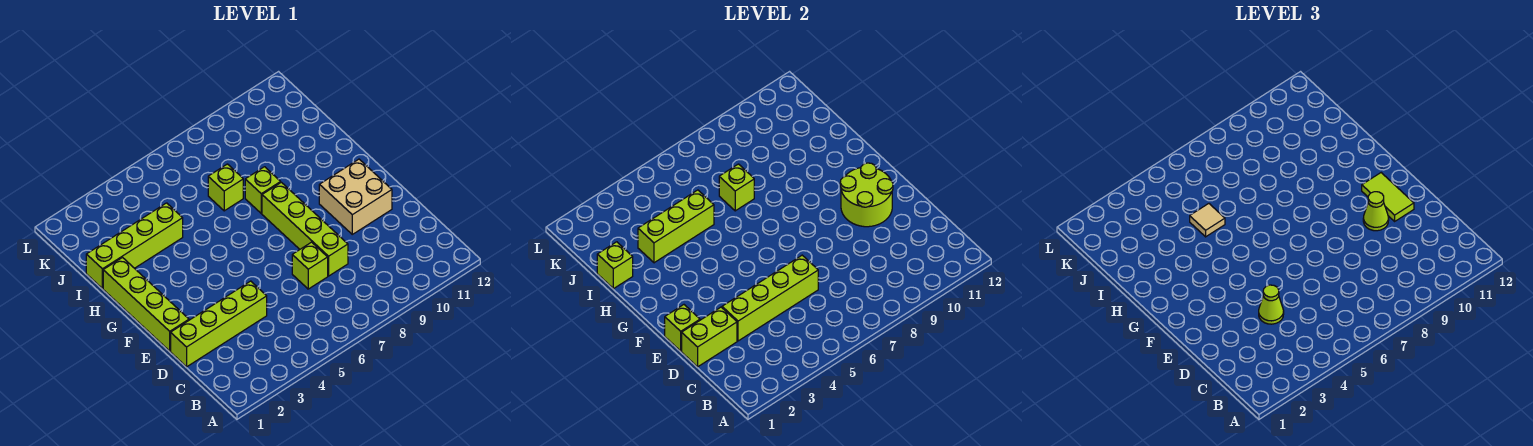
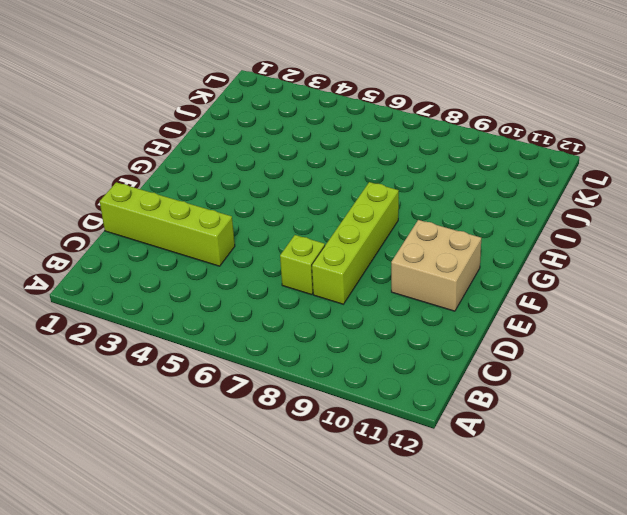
none -> lime 1x4 brick [103,258,189,351]
none -> lime 1x1 brick [245,167,281,213]
none -> lime 1x4 brick [86,203,183,289]

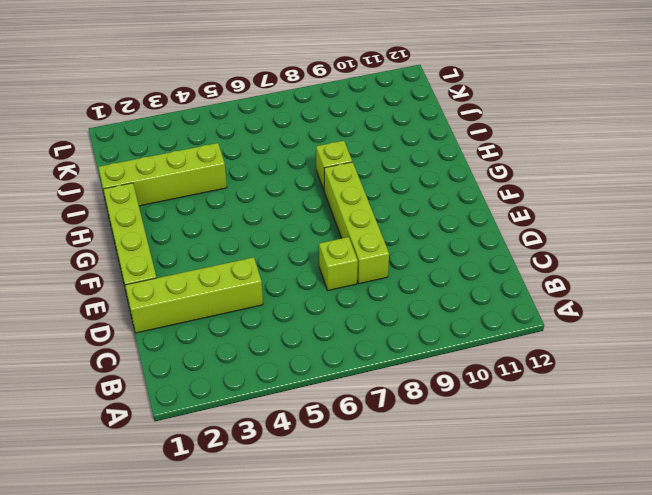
none -> tan 2x2 brick [319,159,392,234]
none -> lime 1x1 brick [208,164,243,211]
none -> lime 1x2 brick [682,307,737,367]

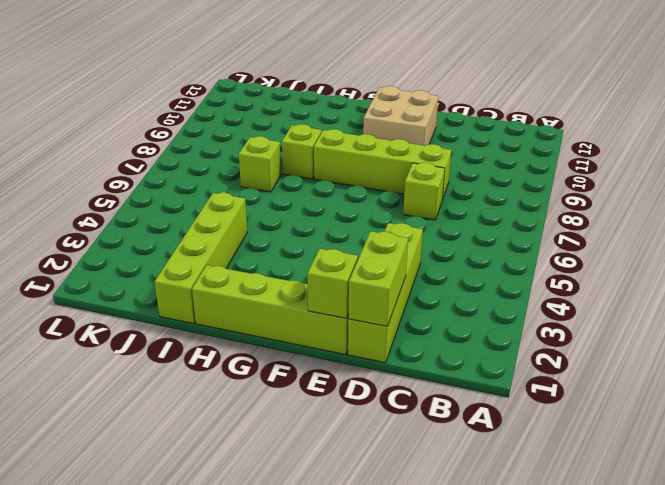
none -> lime 1x4 brick [722,255,818,341]
none -> lime 2x2 round brick [840,163,893,227]
none -> lime 1x1 brick [597,242,633,289]

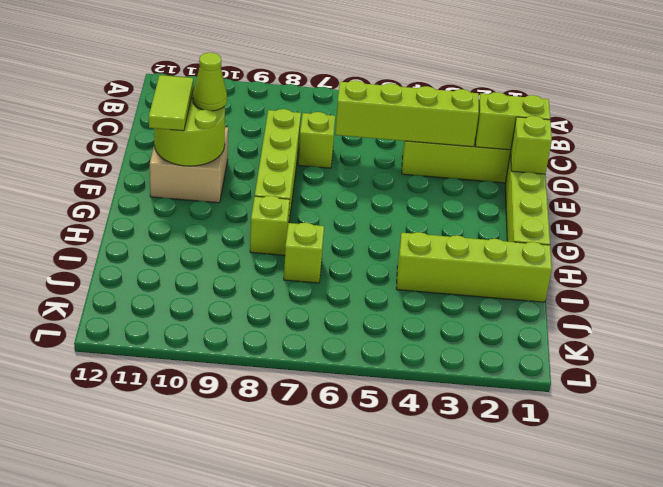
none -> lime 1x1 brick [597,242,633,289]
none -> lime 1x3 brick [638,190,714,263]
none -> lime 1x1 brick [719,164,754,211]

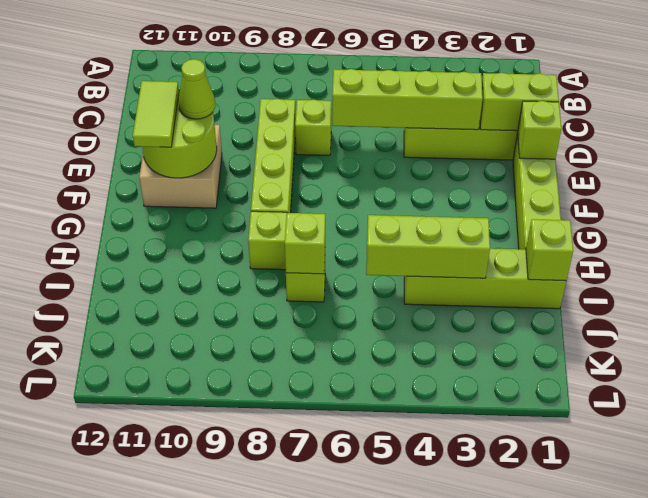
none -> lime 1x1 cone [1259,285,1284,324]
none -> tan 1x1 tile [1190,204,1225,237]

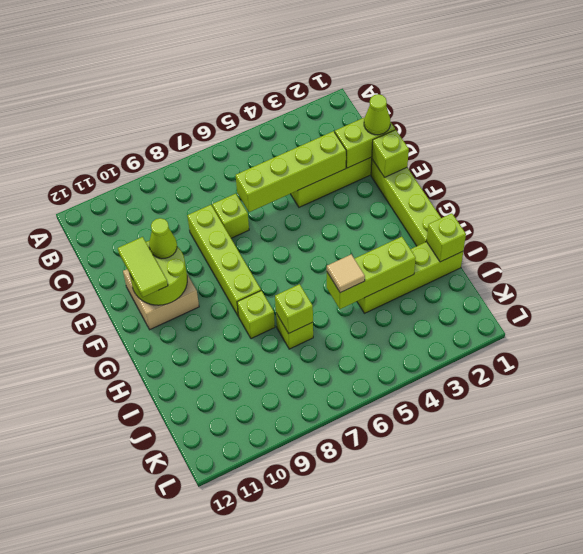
lime 1x1 cone [364,94,390,135] -> lime 1x1 cone moved to [1259,285,1284,324]

